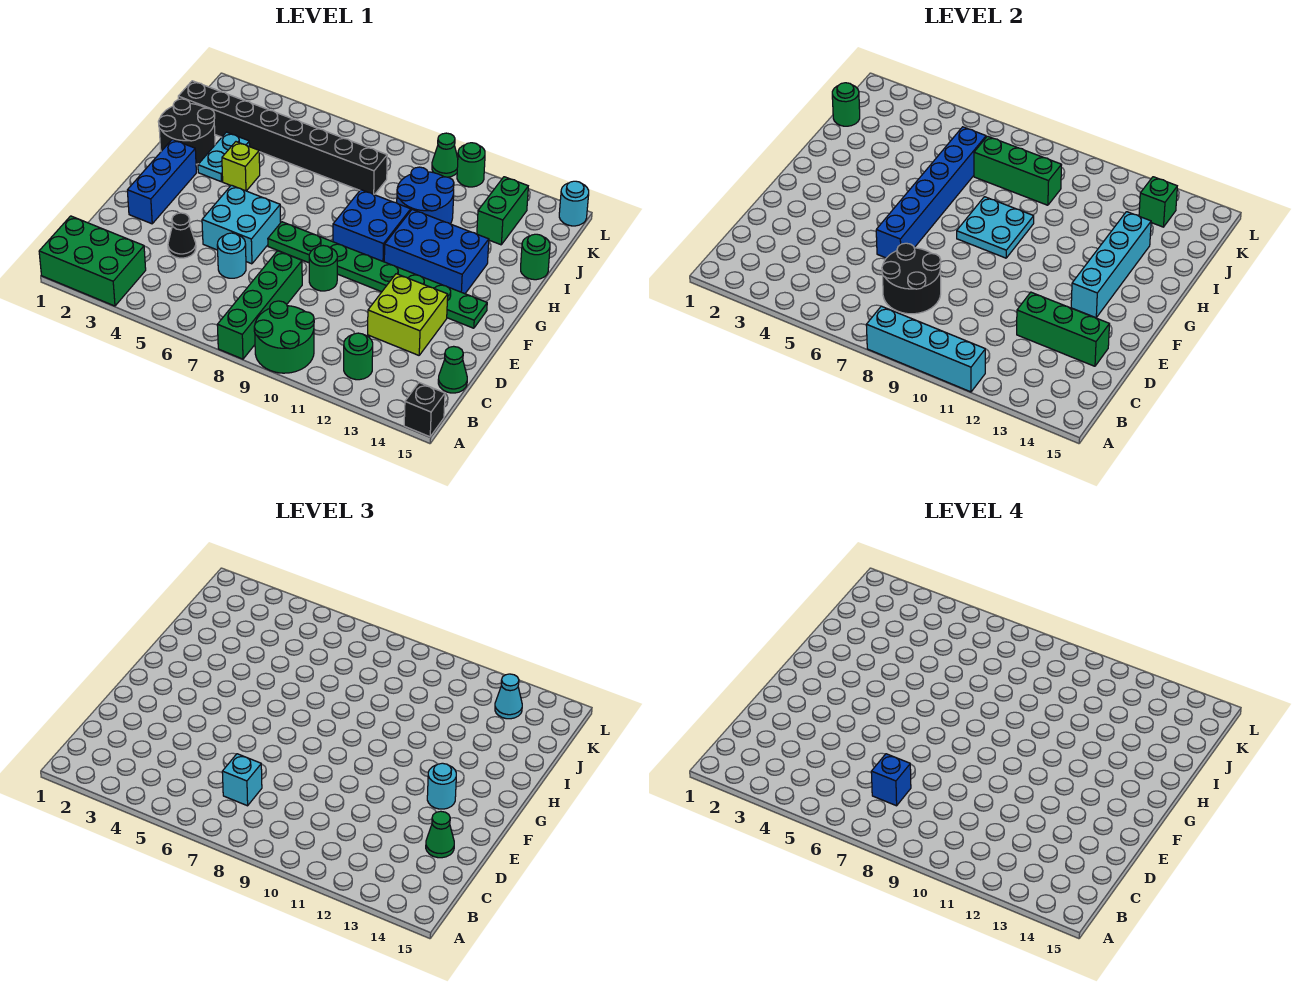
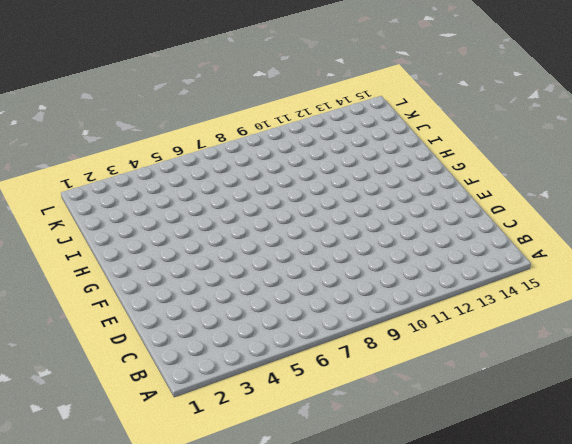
none -> green 2x3 brick [39,216,146,306]
none -> green 1x4 brick [217,251,302,359]
none -> green 2x2 round brick [254,301,314,373]
none -> black 1x1 brick [404,383,445,437]

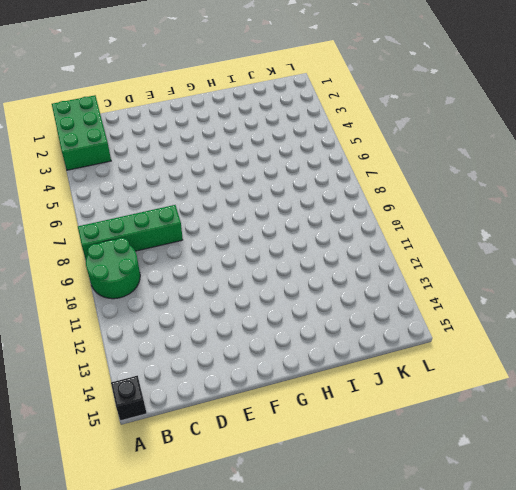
none -> green 1x1 round brick [344,333,373,380]
none -> green 1x1 cone [438,346,467,393]
none -> black 1x1 cone [168,213,196,258]
none -> cyan 1x1 round brick [217,233,246,278]

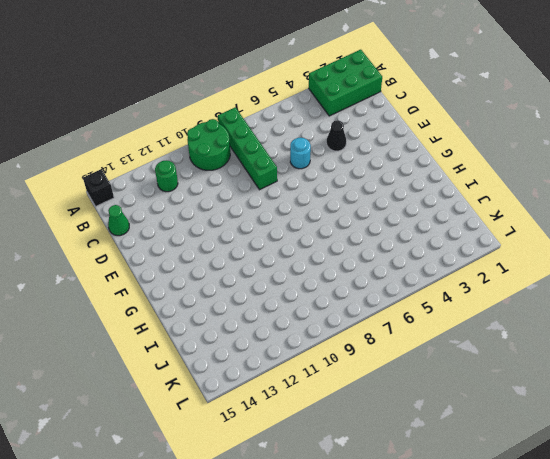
none -> lime 2x2 brick [368,274,448,355]
none -> blue 1x3 brick [127,139,196,224]
none -> cyan 2x2 brick [202,185,281,264]
none -> green 1x1 round brick [309,246,337,291]

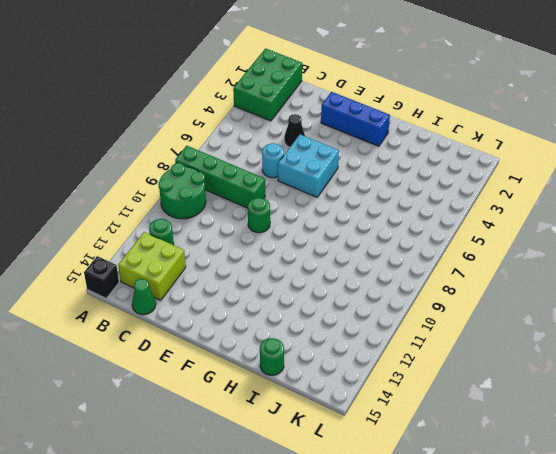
lime 2x2 brick [118,232,186,300] -> lime 2x2 brick moved to [368,274,448,355]
none -> green 1x8 plate [268,222,487,328]
none -> blue 2x2 brick [333,190,411,262]
none -> blue 2x3 brick [384,209,489,294]
none -> black 2x2 round brick [158,99,215,164]

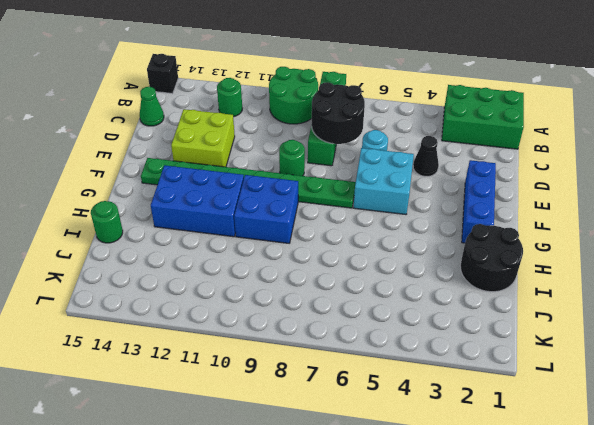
none -> cyan 1x2 plate [198,132,250,182]
none -> lime 1x1 brick [222,142,260,191]
none -> blue 2x2 round brick [397,167,454,224]
none -> black 1x8 brick [178,81,387,195]

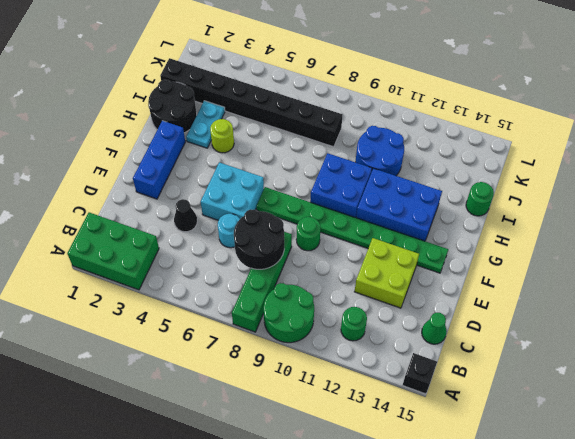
lime 1x1 round brick [210,119,234,153] -> lime 1x1 brick [222,142,260,191]
none -> green 1x2 brick [477,177,528,245]
none -> green 1x1 cone [432,133,458,177]
none -> green 1x1 round brick [457,143,485,187]
none -> cyan 1x1 round brick [559,181,589,226]

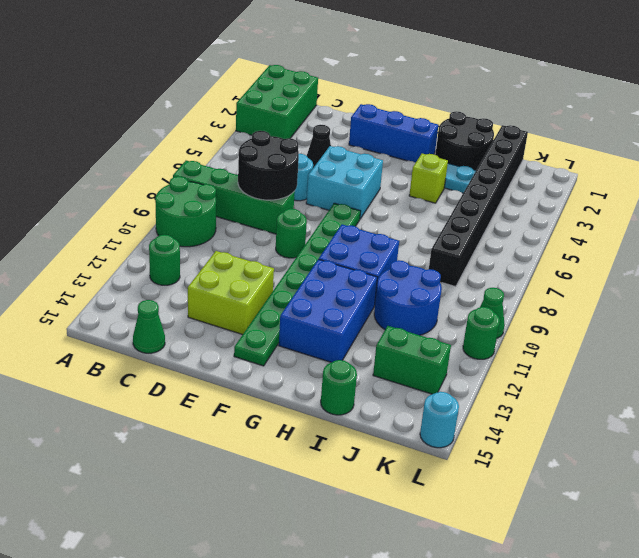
none -> black 1x1 brick [404,383,445,437]
none -> cyan 1x4 brick [866,306,985,392]
none -> green 1x3 brick [1017,292,1109,366]
none -> blue 1x6 brick [876,127,986,258]

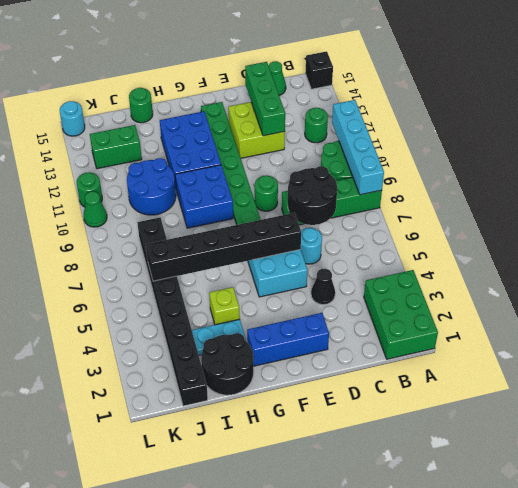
black 1x6 brick [146,213,301,281] -> blue 1x6 brick [876,127,986,258]
none -> cyan 1x4 brick [1071,212,1151,318]
none -> cyan 2x2 plate [957,197,1034,258]
none -> green 1x1 round brick [832,83,860,126]
none -> green 1x3 brick [974,136,1061,205]

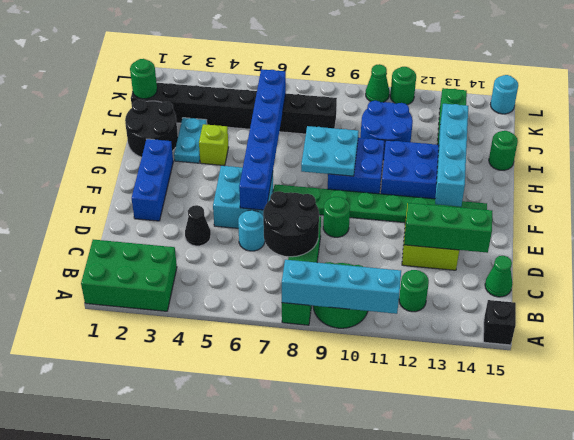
none -> green 1x3 brick [974,136,1061,205]
none -> green 1x1 brick [1139,177,1177,227]
none -> cyan 1x1 brick [222,754,262,806]
none -> green 1x1 cone [426,811,454,858]

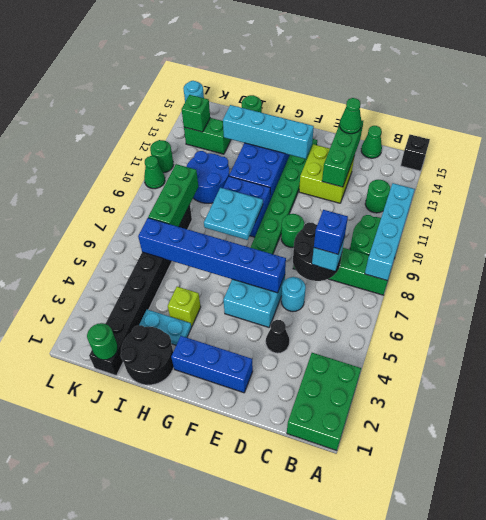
none -> cyan 1x1 round brick [427,763,456,809]
none -> cyan 1x1 cone [495,674,522,719]

